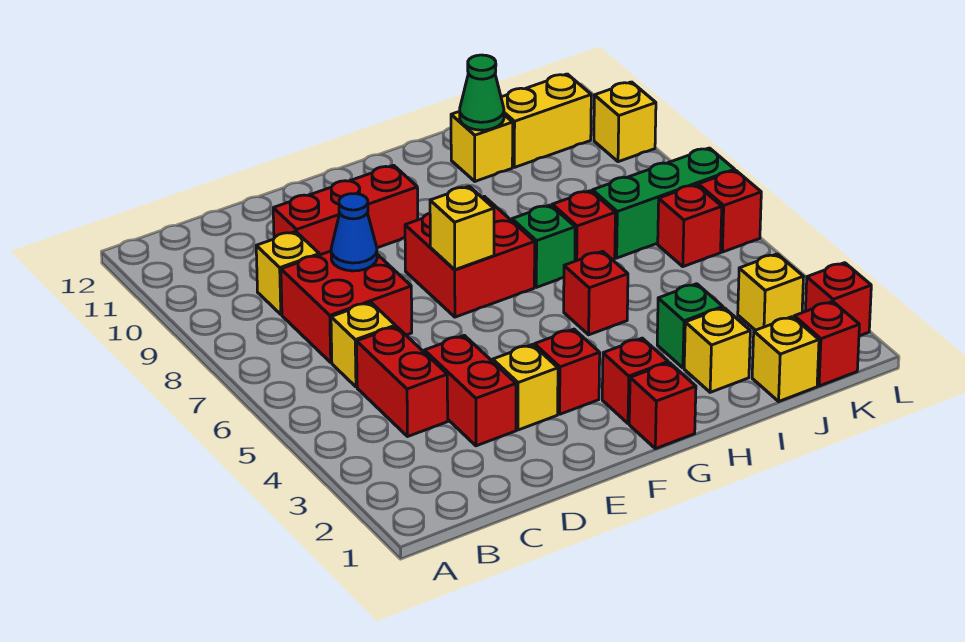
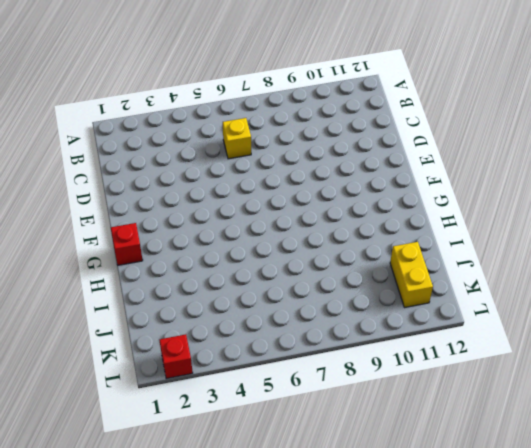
none -> red 1x2 brick [357,327,448,437]
none -> red 2x2 brick [281,251,412,362]
none -> yellow 1x1 brick [256,231,319,314]

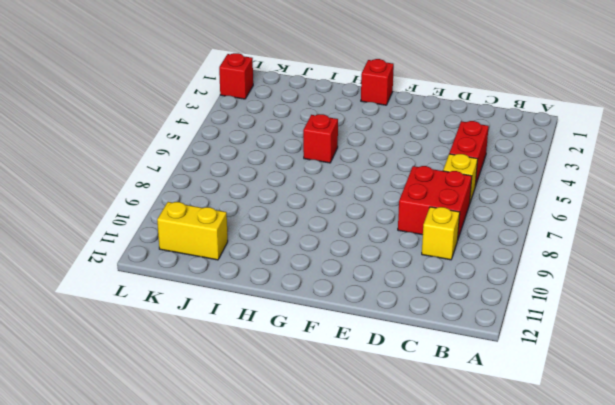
none -> red 1x2 brick [424,335,516,446]
none -> red 1x3 brick [273,165,418,255]
none -> yellow 1x1 brick [493,345,558,430]

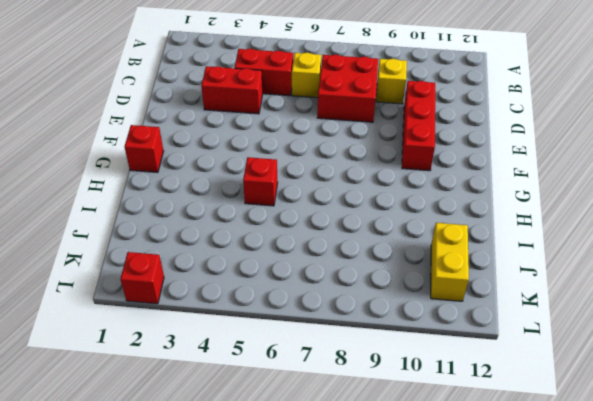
none -> yellow 1x1 brick [493,345,558,430]
none -> red 1x1 brick [535,329,600,414]
none -> red 2x2 brick [405,196,535,317]

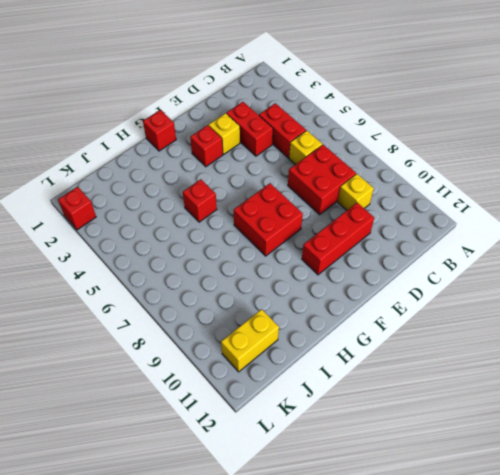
none -> red 1x1 brick [602,338,668,424]
none -> green 1x1 brick [512,205,575,287]
none -> yellow 1x1 brick [684,308,750,392]

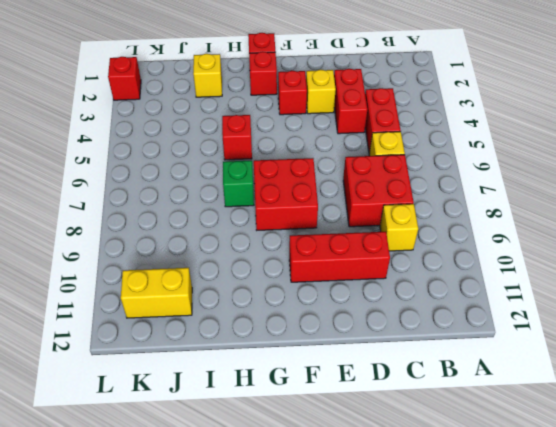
none -> green 1x1 brick [657,284,723,368]
none -> red 1x1 brick [552,191,615,261]
none -> yellow 1x1 brick [451,111,513,181]

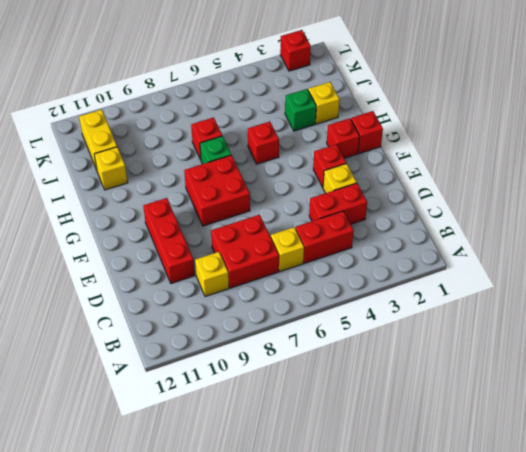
none -> yellow 1x1 brick [752,317,819,401]
none -> green 1x3 brick [592,148,735,258]
none -> red 1x1 brick [794,301,859,386]

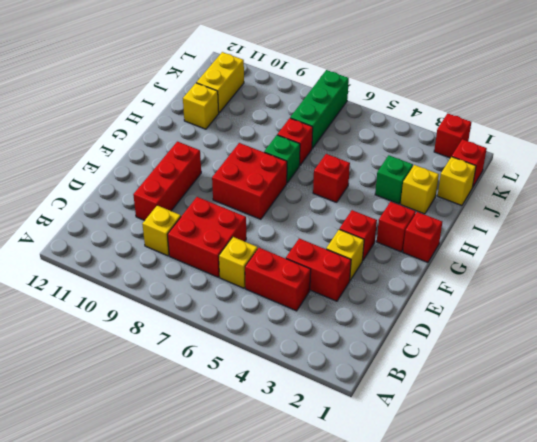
none -> yellow 1x1 brick [738,254,803,330]
none -> red 1x1 brick [658,185,722,267]
none -> red 1x1 brick [698,170,761,252]

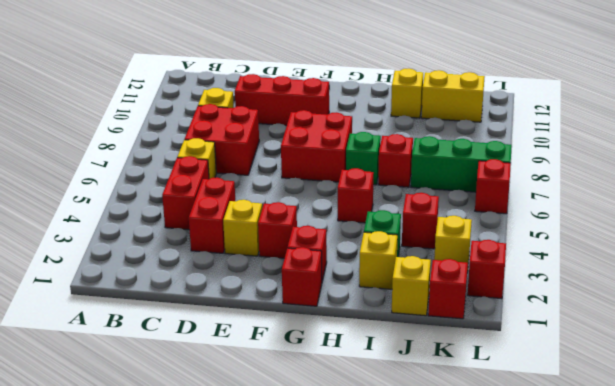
red 1x1 brick [402,193,439,249] -> red 1x1 brick moved to [658,185,722,267]
none -> yellow 1x1 brick [594,82,656,162]
none -> blue 1x1 cone [331,194,377,271]
none -> yellow 1x1 brick [430,186,494,270]

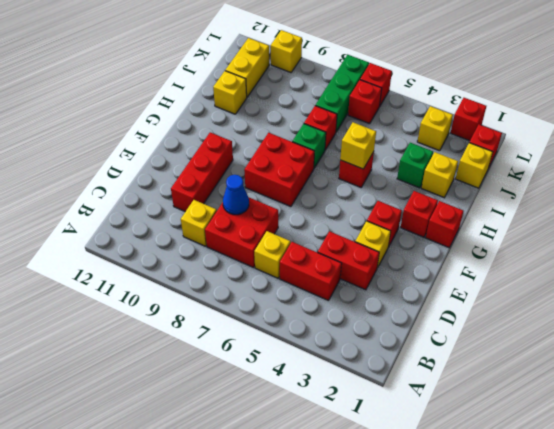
yellow 1x1 brick [340,122,376,169] -> yellow 1x1 brick moved to [430,186,494,270]
none -> green 1x1 cone [460,55,504,130]

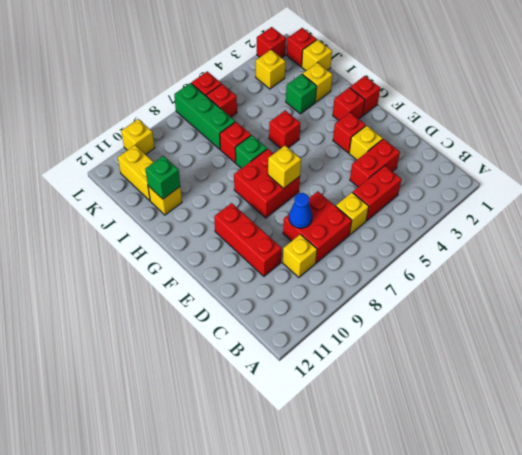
green 1x1 brick [145,156,180,199] -> green 1x1 cone [460,55,504,130]

